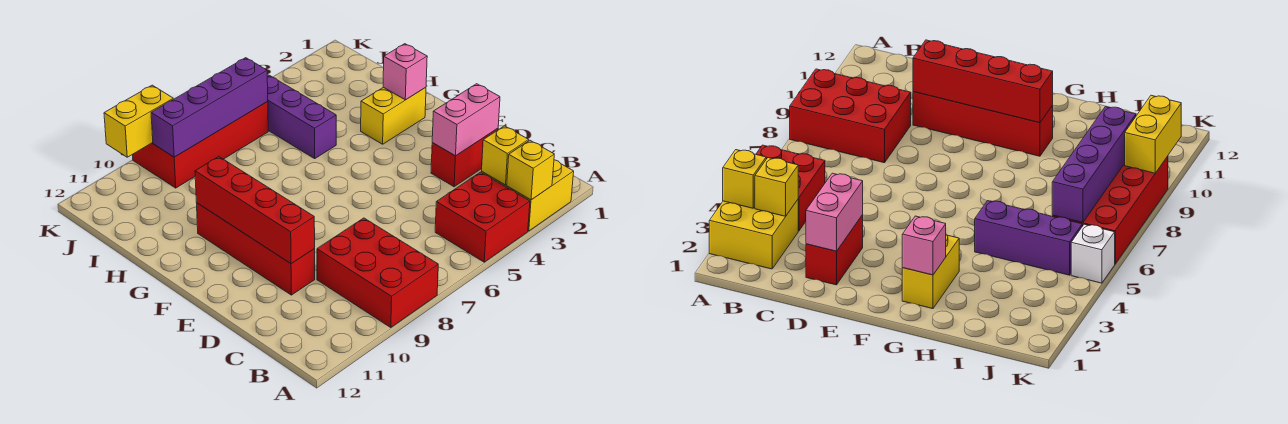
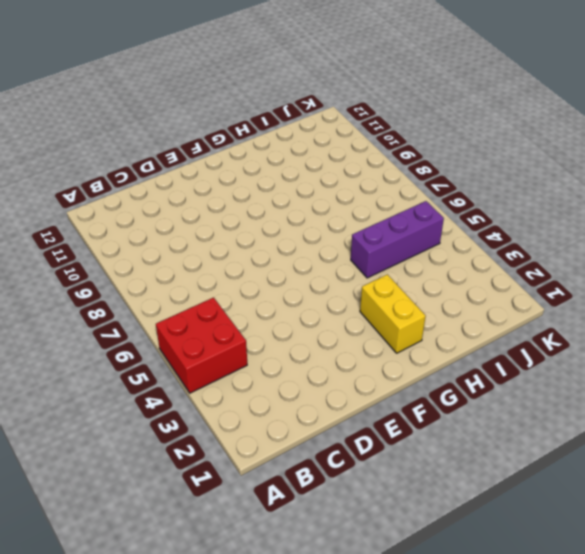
none -> yellow 2x2 brick [481,160,574,231]
none -> red 2x3 brick [317,218,438,328]
none -> red 1x2 brick [431,128,498,187]

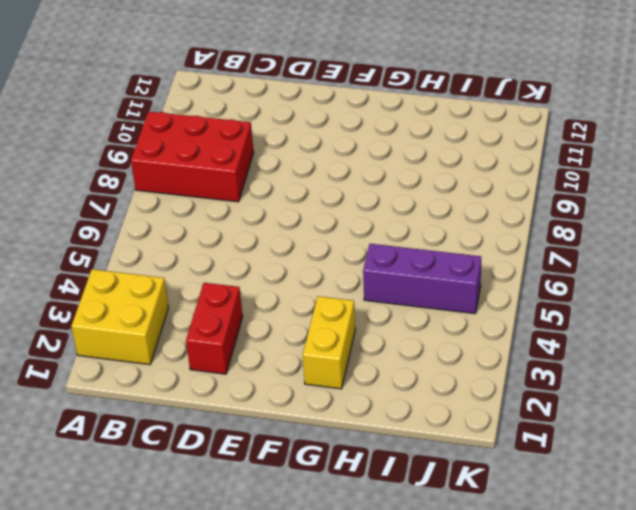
none -> red 2x2 brick [435,172,530,262]
none -> red 1x4 brick [197,203,315,295]
none -> red 2x4 brick [133,102,268,188]

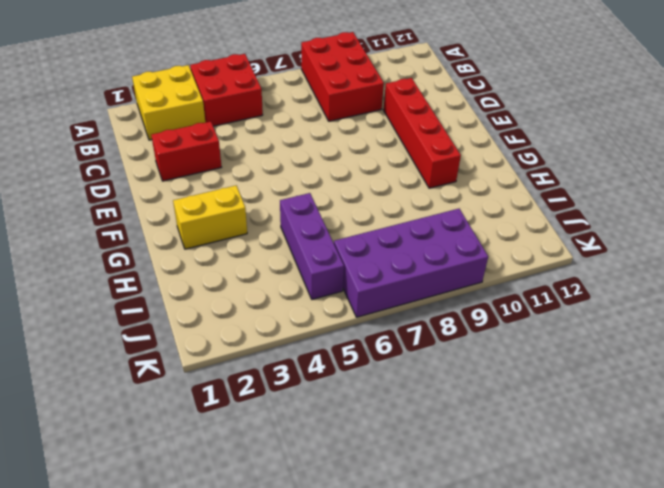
purple 2x4 brick [334,209,488,317] -> red 2x4 brick [133,102,268,188]
none -> white 1x1 brick [1071,224,1115,283]
none -> yellow 1x1 brick [507,140,554,200]
none -> yellow 1x1 brick [482,126,529,185]

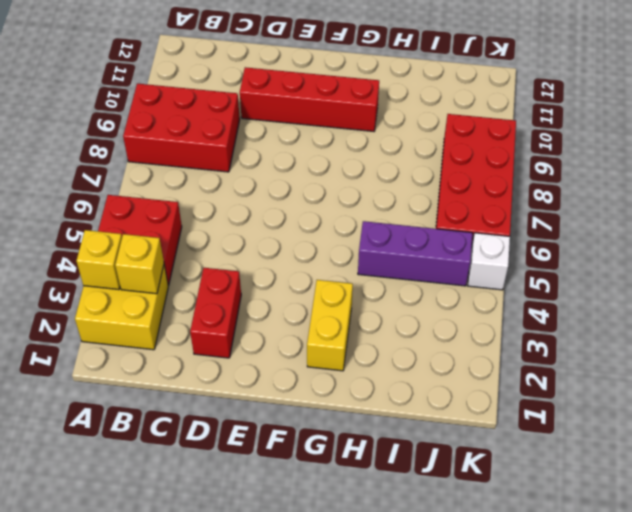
none -> pink 1x2 brick [432,84,500,156]
none -> red 1x4 brick [195,157,315,264]
none -> pink 1x1 brick [383,44,427,100]

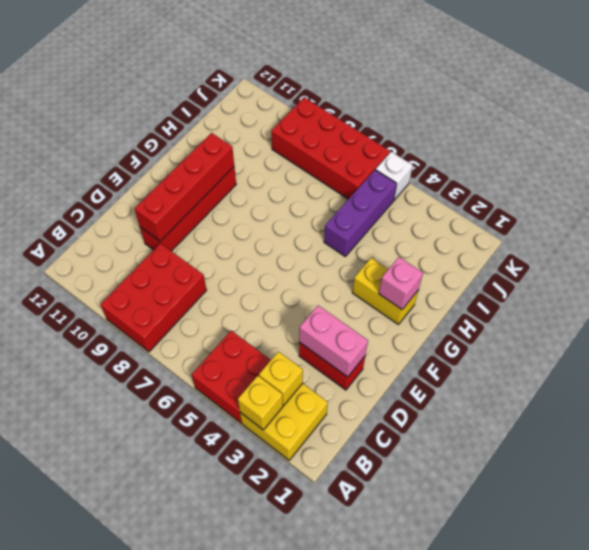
none -> purple 1x4 brick [151,58,268,157]
none -> yellow 1x2 brick [104,85,173,157]

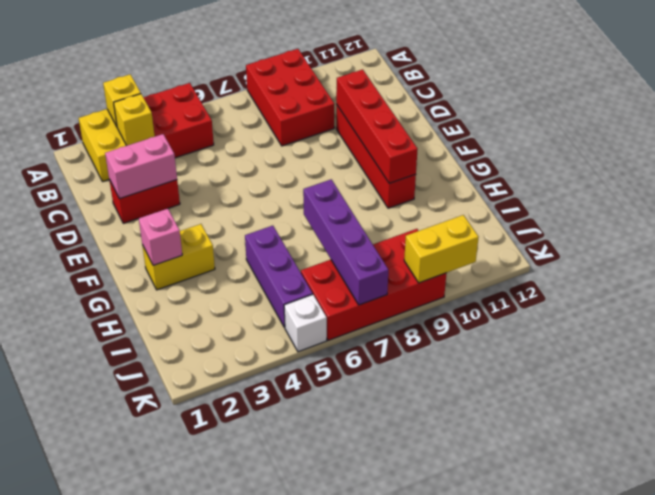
purple 1x4 brick [303,179,388,305] -> purple 1x4 brick turned to [151,58,268,157]

